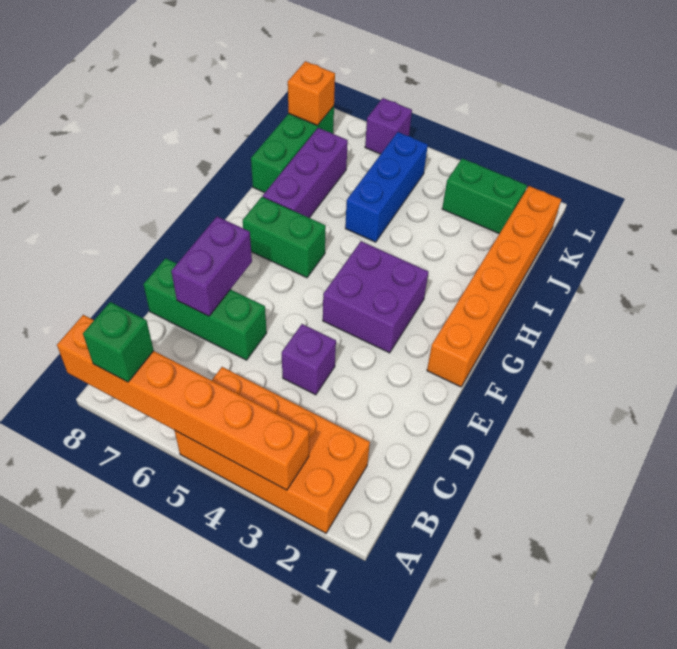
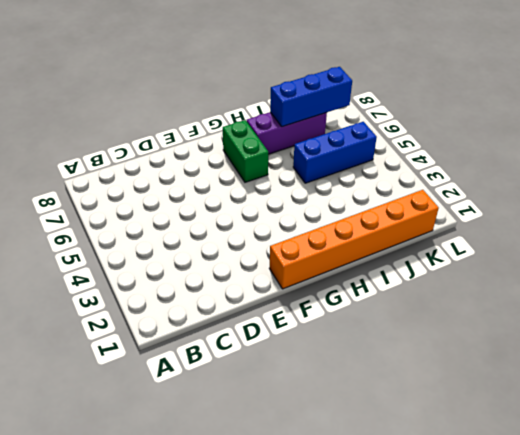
blue 1x3 brick [270,67,352,127] -> none
none -> orange 2x4 brick [174,367,370,533]
none -> purple 1x1 brick [282,324,336,395]
none -> green 1x3 brick [144,258,267,360]

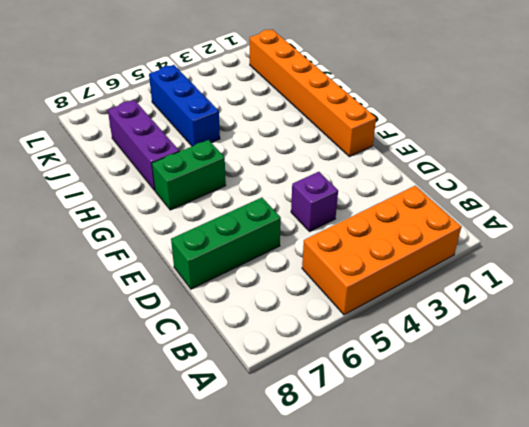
none -> purple 2x2 brick [323,241,428,353]
none -> green 1x3 brick [251,106,334,193]
none -> green 1x2 brick [442,158,527,234]

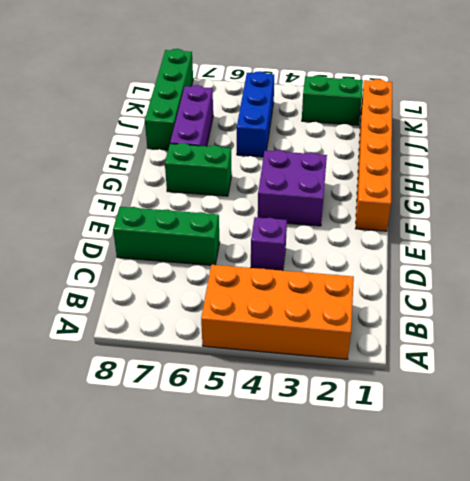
green 1x4 brick [145,49,193,150] -> green 1x3 brick [251,106,334,193]
none -> purple 1x1 brick [365,98,412,154]
none -> orange 1x6 brick [57,315,309,490]
none -> purple 1x2 brick [171,217,252,316]

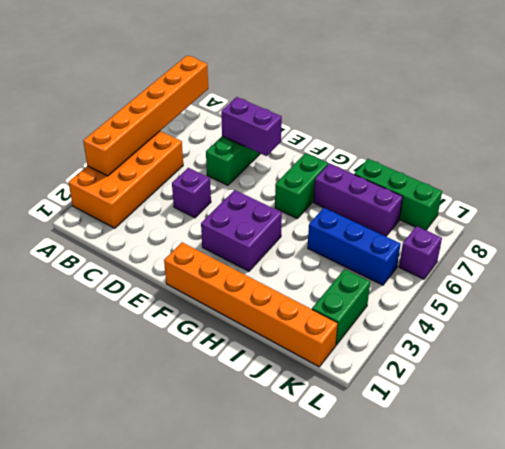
none -> orange 1x1 brick [288,61,335,125]
none -> green 1x1 brick [83,302,154,382]

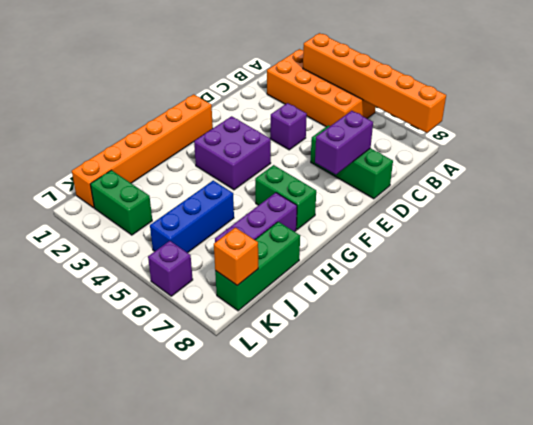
none -> green 1x1 brick [83,302,154,382]

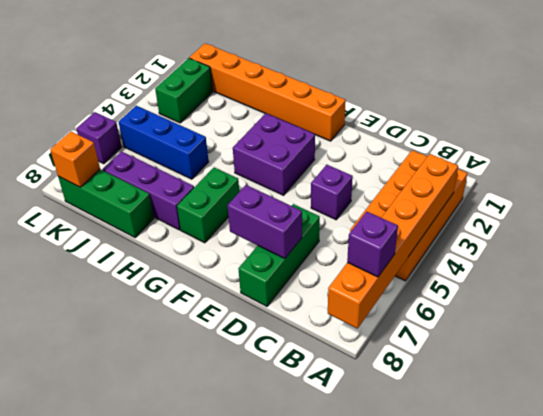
purple 1x1 brick [347,212,398,277] -> green 1x1 brick [83,302,154,382]

